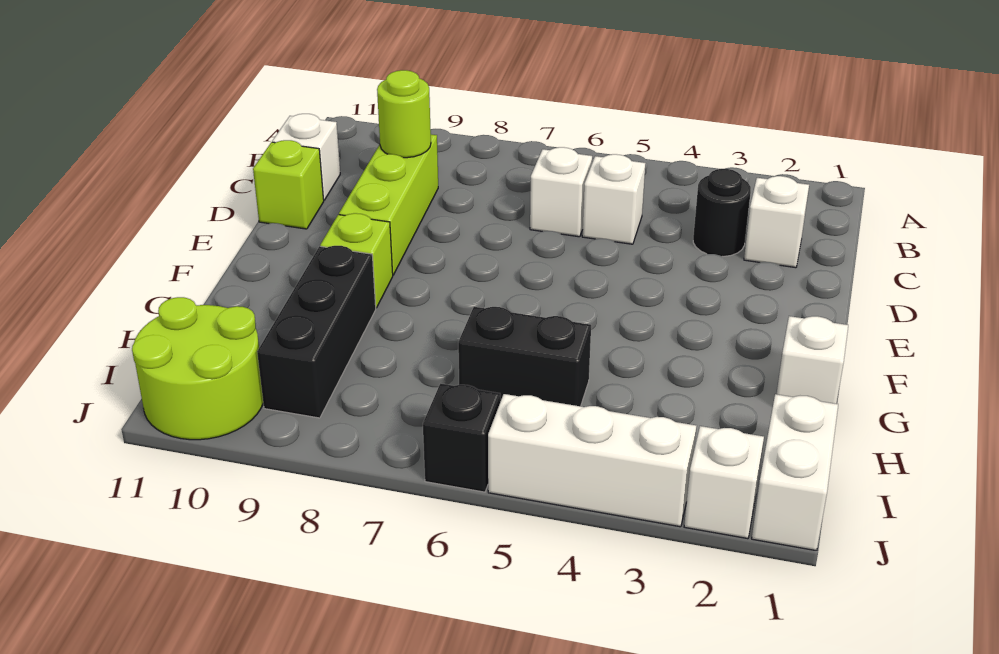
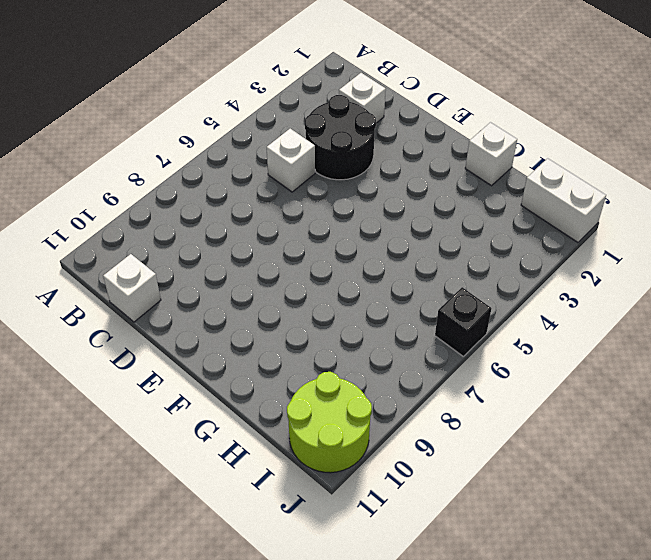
black 2x2 round brick [305,95,376,180] -> black 1x1 round brick [693,169,751,257]
none -> white 1x1 brick [530,147,592,237]
none -> lime 1x3 brick [339,134,438,275]
none -> lime 1x1 brick [253,140,324,229]

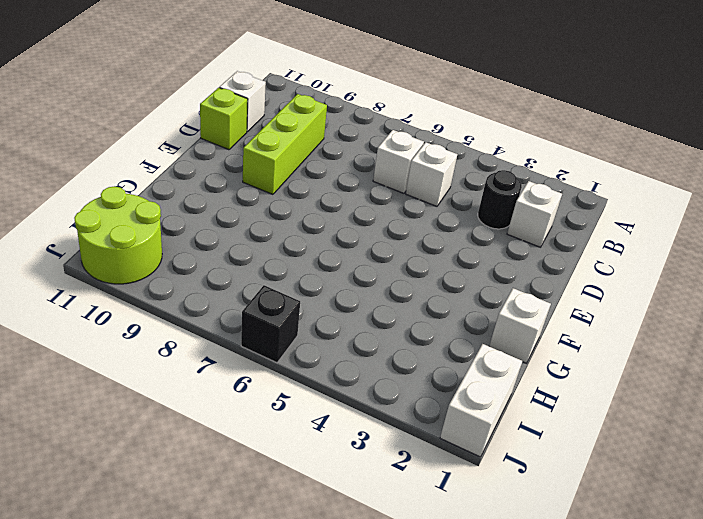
none -> lime 1x1 brick [320,213,393,308]
none -> black 1x3 brick [257,246,376,418]
none -> black 1x2 brick [458,307,591,406]

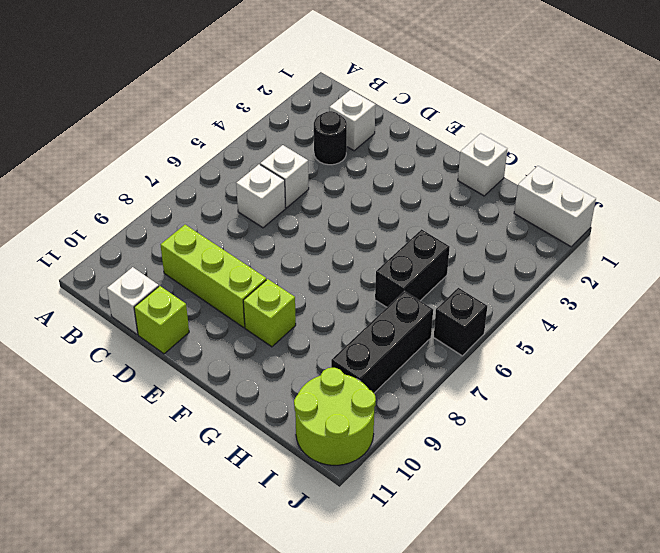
black 1x3 brick [331,291,433,393] -> black 1x3 brick turned to [257,246,376,418]
none -> white 1x1 brick [684,426,764,539]
none -> white 1x3 brick [488,394,696,527]
none -> lime 1x1 round brick [377,70,431,158]

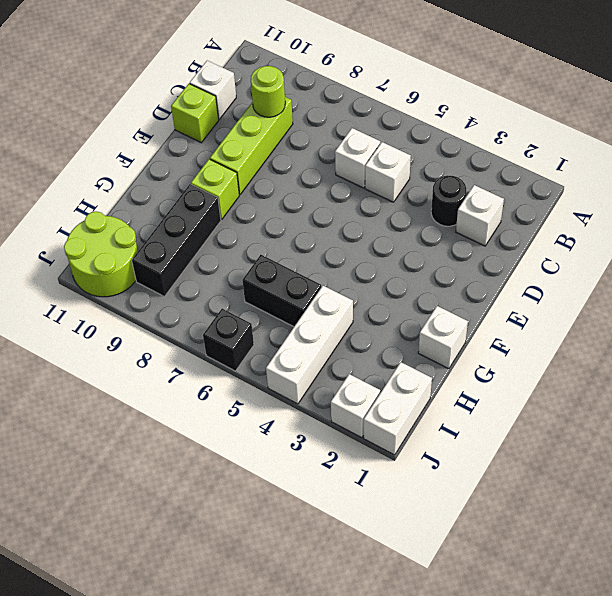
white 1x3 brick [266,286,353,404] -> white 1x3 brick turned to [488,394,696,527]

